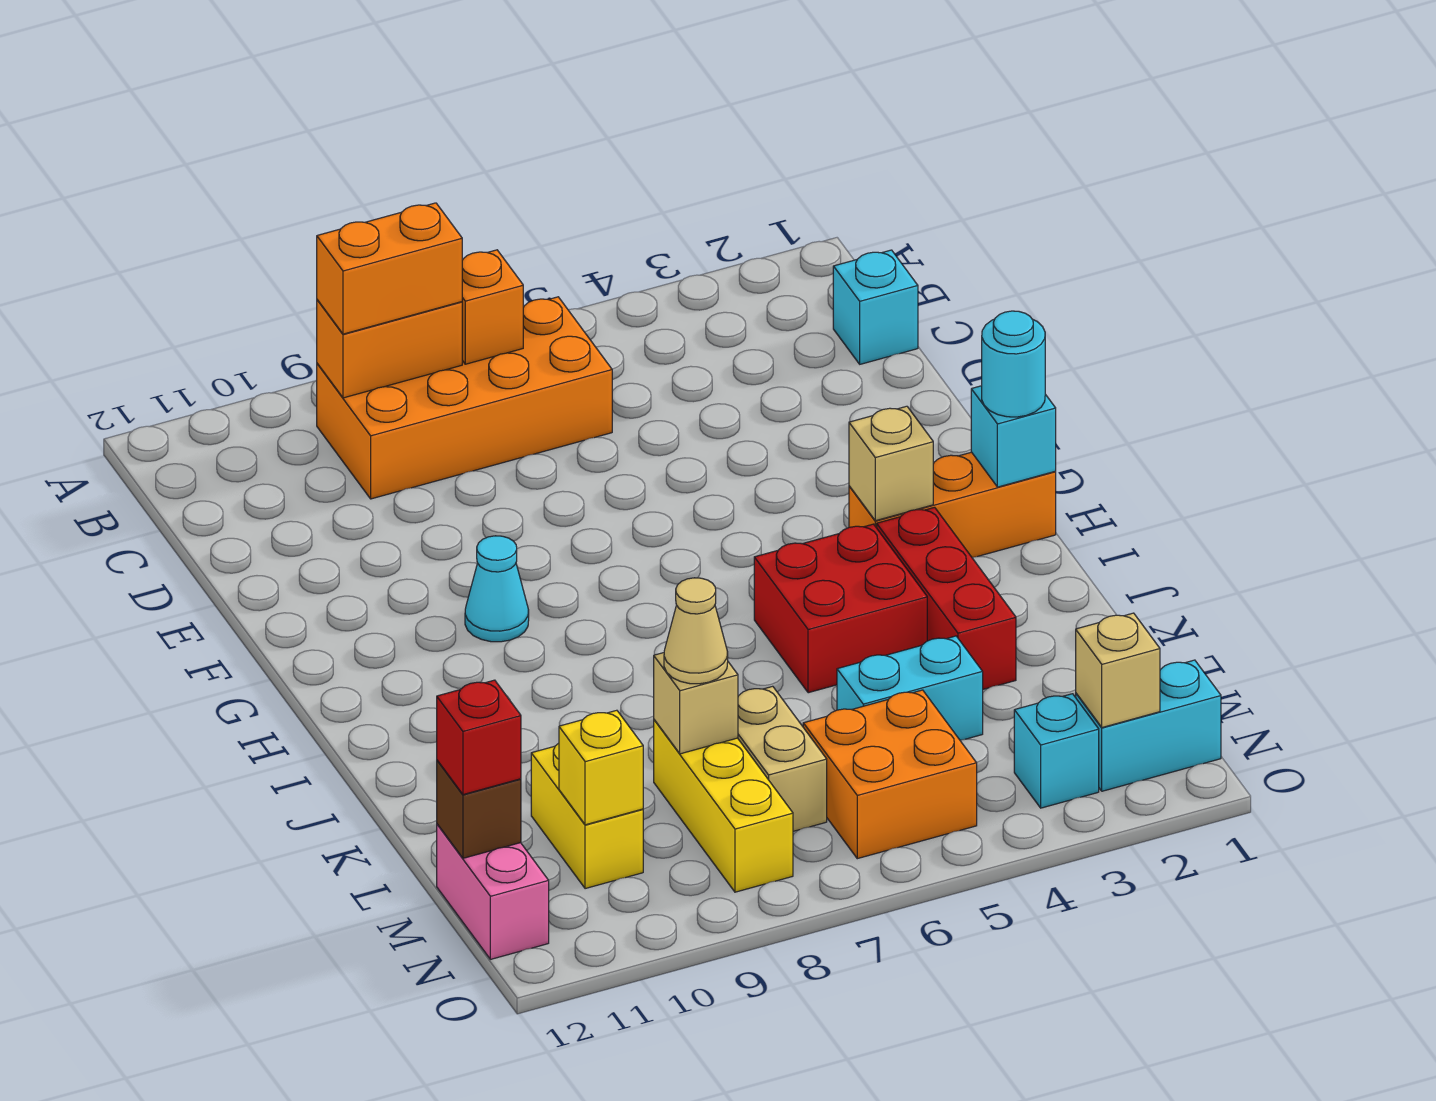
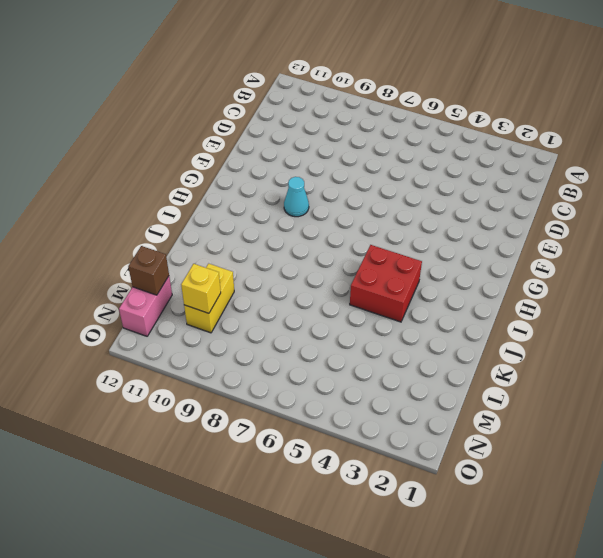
none -> orange 2x4 brick [317,297,612,499]
none -> cyan 1x1 brick [833,250,918,364]
none -> orange 1x3 brick [849,452,1056,557]

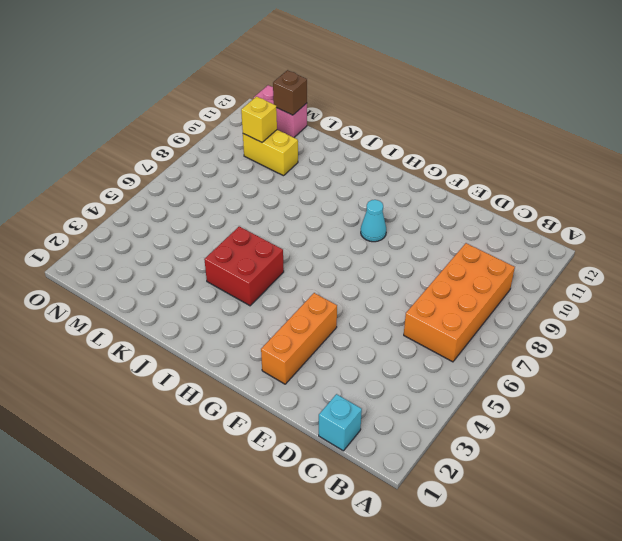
orange 1x3 brick [261,293,337,384] -> orange 1x3 brick moved to [849,452,1056,557]
none -> red 1x3 brick [877,507,1016,689]
none -> cyan 1x2 brick [837,636,983,740]
none -> tan 1x2 brick [738,686,827,831]

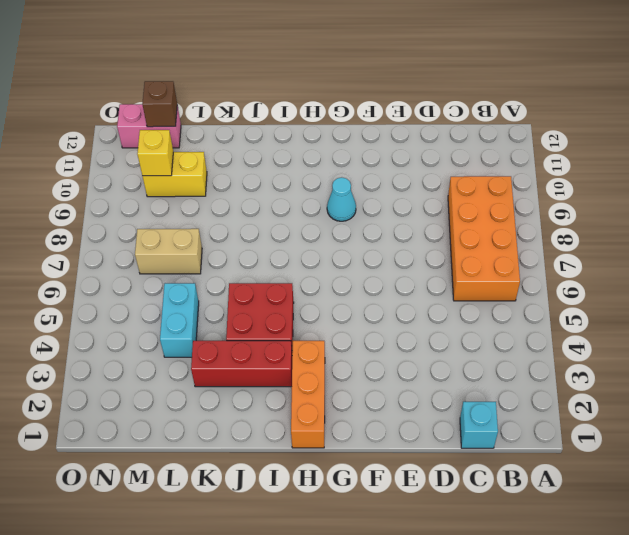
none -> yellow 1x3 brick [654,720,793,892]
none -> orange 2x2 brick [803,690,977,859]
none -> cyan 1x2 brick [1076,660,1221,791]

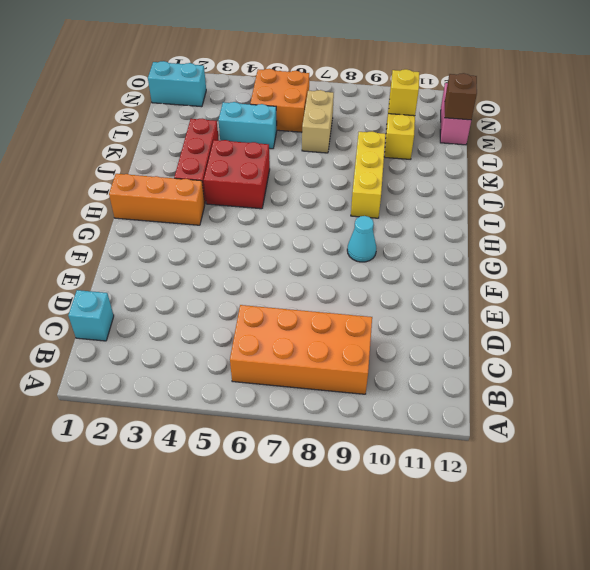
yellow 1x3 brick [351,132,386,218] -> yellow 1x3 brick moved to [654,720,793,892]
none -> cyan 1x1 brick [1014,694,1099,808]
none -> orange 1x1 brick [462,250,523,364]
none -> orange 1x2 brick [317,300,462,398]

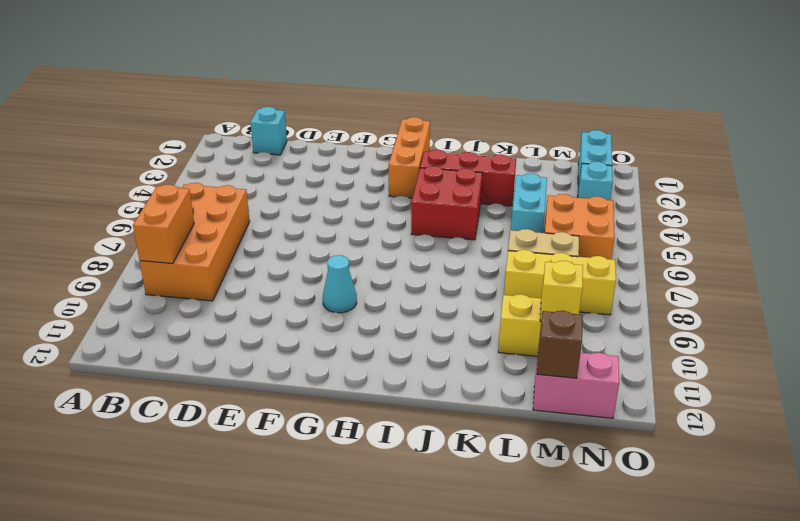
none -> orange 1x1 brick [462,250,523,364]
none -> cyan 1x1 brick [971,386,1056,487]
none -> tan 1x1 brick [849,406,933,521]

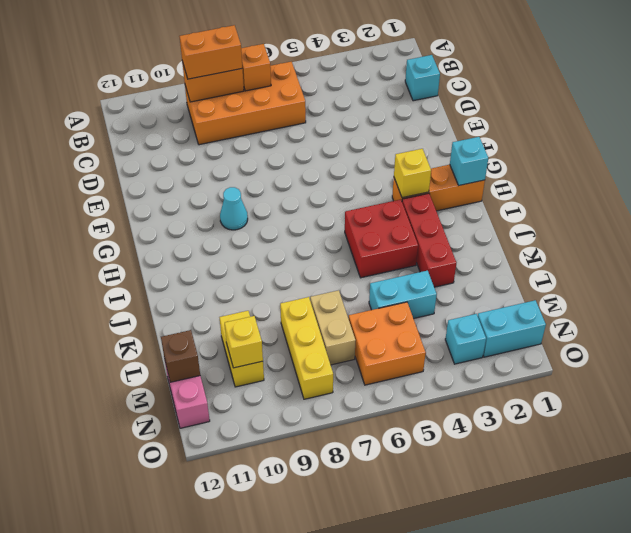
yellow 1x1 brick [394,149,431,198] -> tan 1x1 brick [849,406,933,521]
none -> tan 1x1 brick [654,653,738,754]
none -> tan 1x1 brick [1076,613,1160,727]
none -> cyan 1x1 round brick [982,311,1045,417]

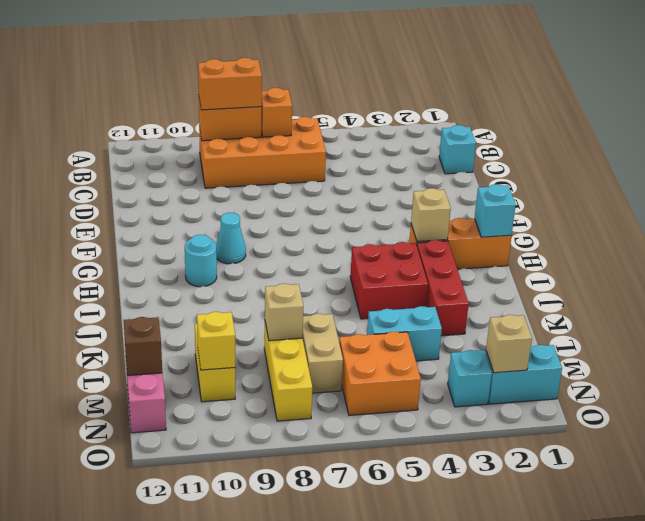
cyan 1x1 round brick [185,235,217,287] -> cyan 1x1 round brick moved to [982,311,1045,417]
none -> tan 1x1 cone [664,578,728,684]
none -> red 1x1 brick [437,680,521,795]

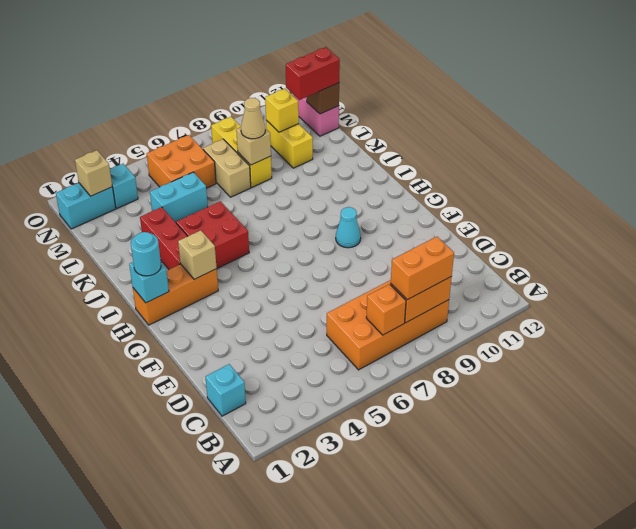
red 1x2 brick [286,47,340,100] -> red 1x1 brick [437,680,521,795]

